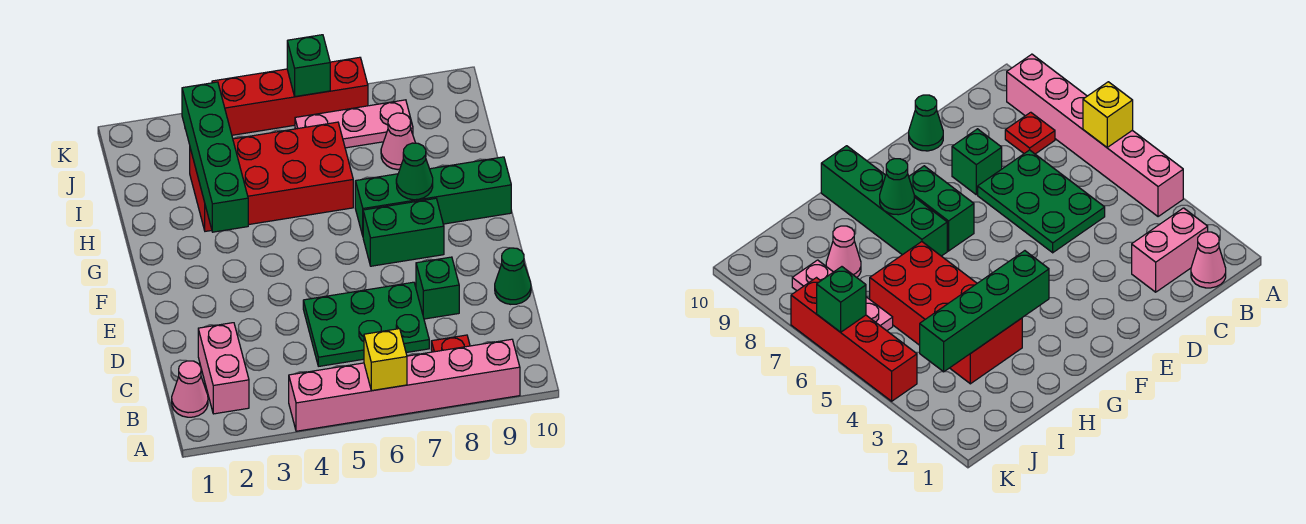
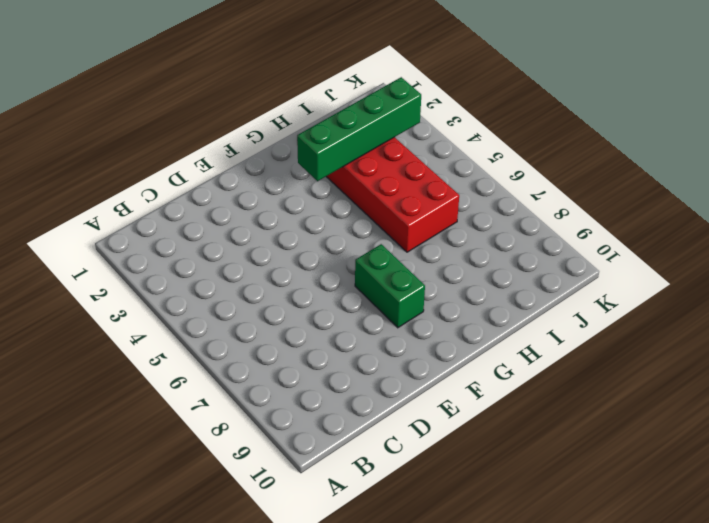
none -> pink 1x6 brick [289,339,520,431]
none -> pink 1x1 cone [172,361,208,417]
none -> pink 1x2 brick [198,323,249,414]

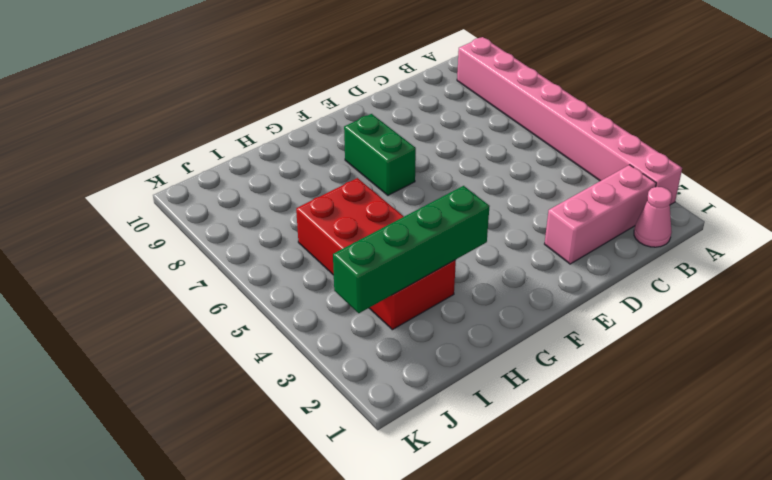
pink 1x8 brick [457,37,682,205] -> pink 1x6 brick [289,339,520,431]
pink 1x3 brick [545,165,656,264] -> pink 1x2 brick [198,323,249,414]
none -> red 1x1 plate [431,335,470,352]
none -> green 2x3 plate [303,282,429,366]
none -> green 1x1 brick [416,257,459,319]

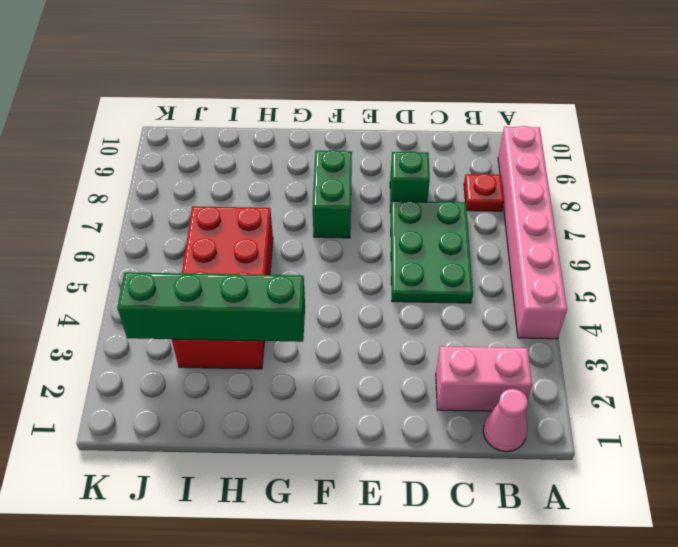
none -> green 1x1 cone [495,248,531,304]
none -> green 1x4 brick [355,157,511,235]
none -> pink 1x1 cone [381,113,415,170]

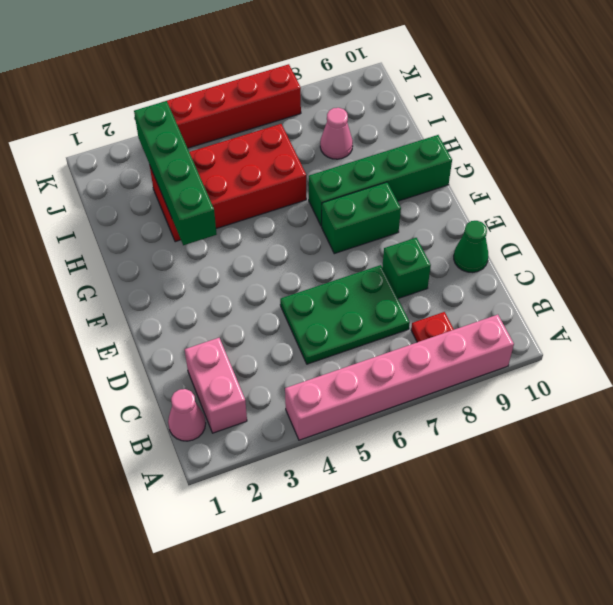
none -> pink 1x3 plate [295,100,413,148]
none -> yellow 1x1 brick [364,329,407,391]
none -> green 1x1 cone [396,143,433,200]

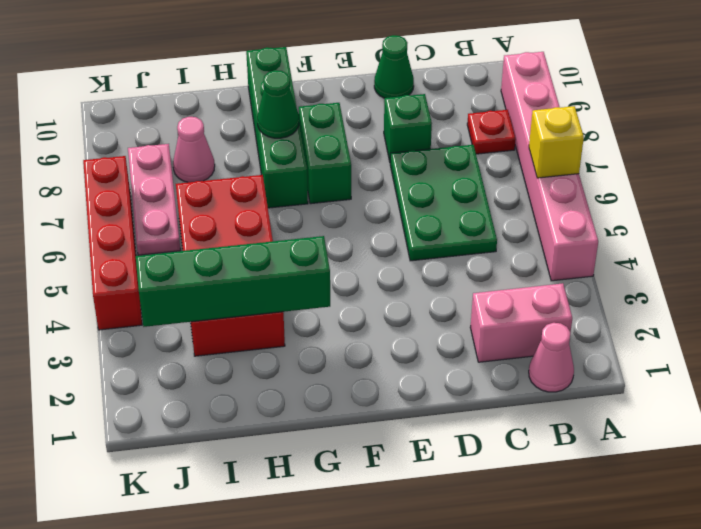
none -> green 1x1 brick [287,35,330,97]

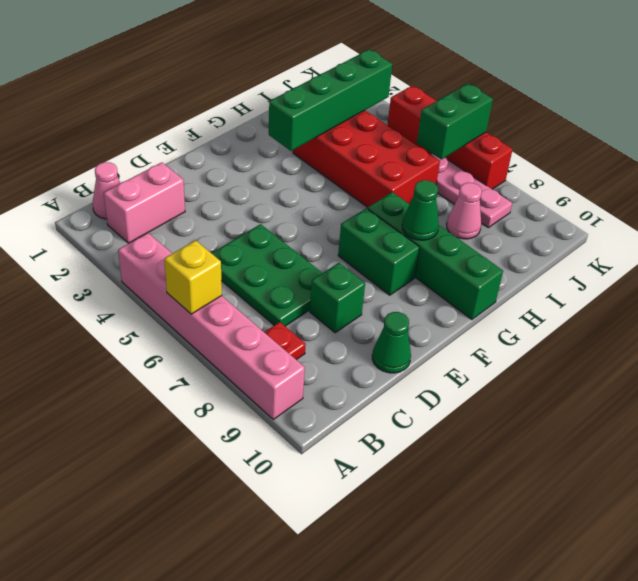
green 1x2 brick [417,83,493,159] -> green 1x1 brick [287,35,330,97]

